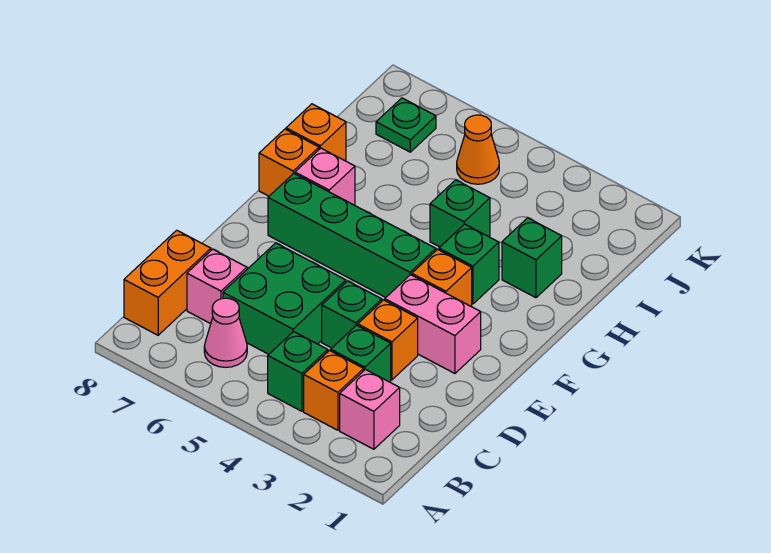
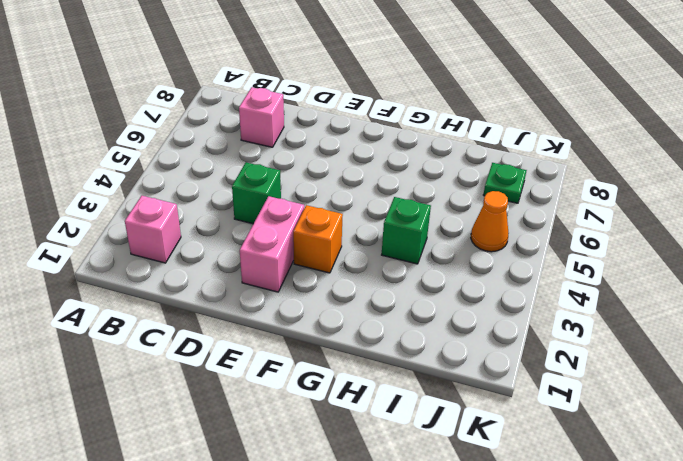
none -> orange 1x1 brick [304,351,364,430]
none -> green 1x1 brick [268,332,328,411]
none -> pink 1x1 cone [204,298,247,367]

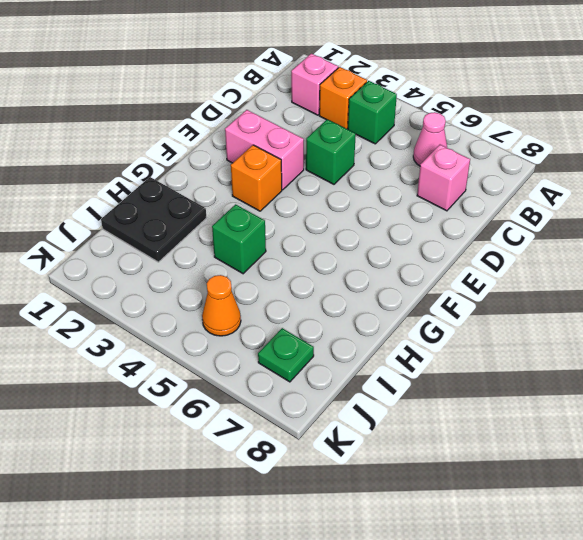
black 2x2 plate [101,177,206,262] -> green 1x1 brick [502,218,562,298]
none -> orange 1x2 brick [124,230,211,335]
none -> green 1x1 brick [331,325,391,382]
none -> green 2x2 brick [223,243,346,354]

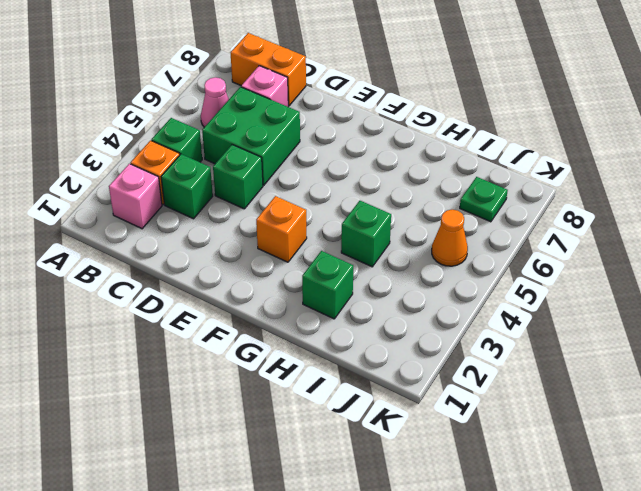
none -> orange 1x1 brick [358,300,418,380]
none -> pink 1x2 brick [385,275,481,373]
none -> green 1x4 brick [268,174,436,297]

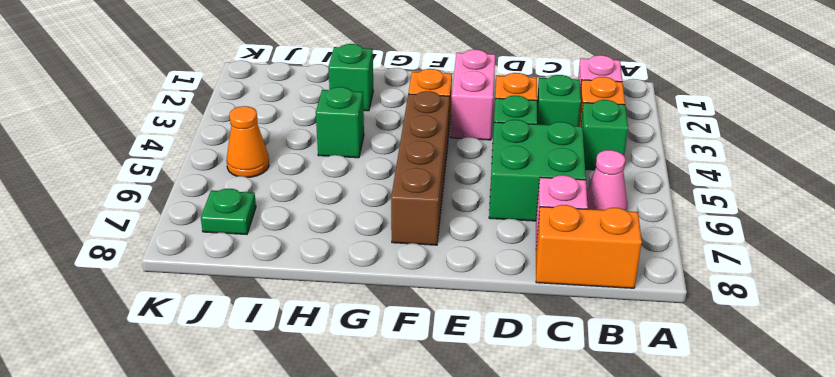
brown 1x4 brick [391,91,450,245] -> green 1x4 brick [268,174,436,297]
none -> green 1x1 brick [439,224,499,304]
none -> pink 1x1 brick [295,148,355,205]
none -> orange 1x1 brick [259,129,319,196]

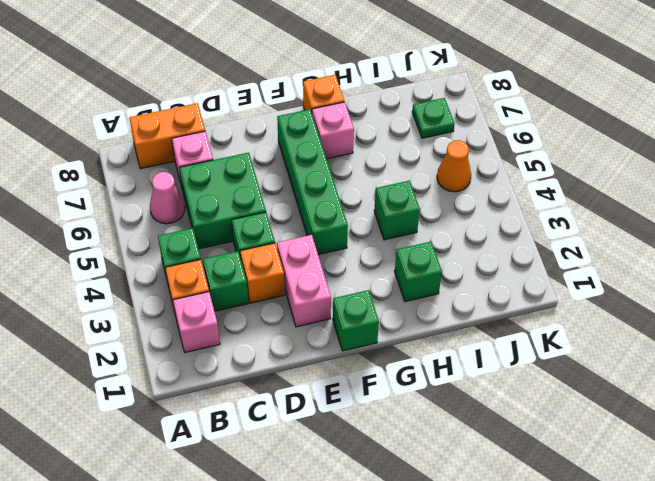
green 1x1 brick [333,290,379,351] -> green 1x1 brick moved to [439,224,499,304]
none -> orange 1x1 brick [412,249,472,306]
none -> orange 1x1 brick [286,104,346,161]

